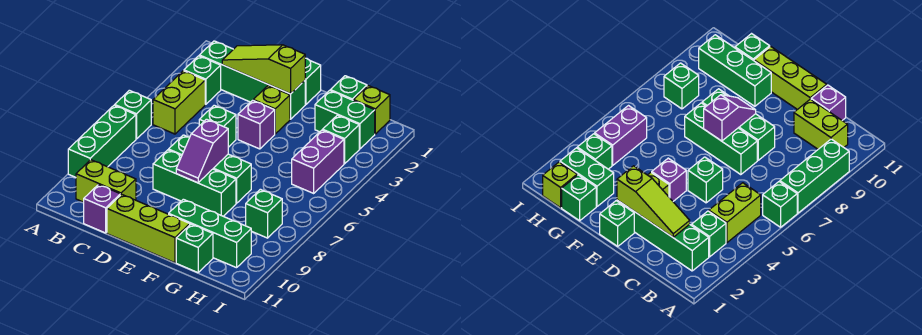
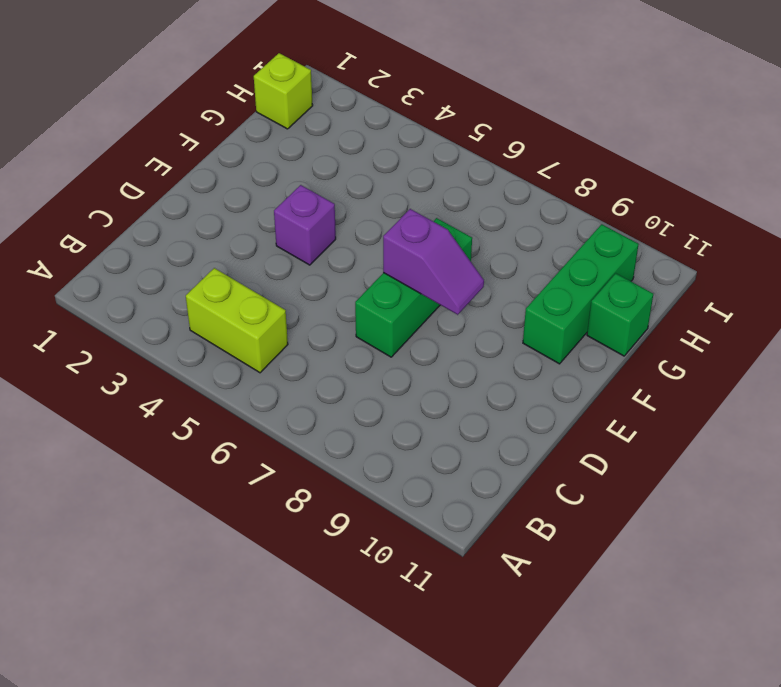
none -> green 1x1 brick [115,90,151,139]
none -> green 1x3 brick [68,105,136,177]
none -> green 1x4 brick [199,41,305,119]

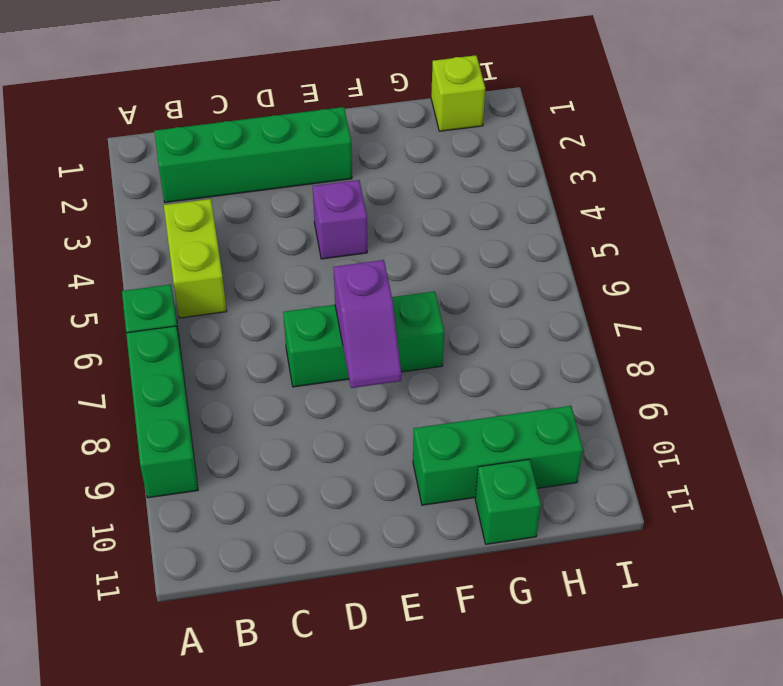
none -> green 1x1 brick [184,56,221,104]
none -> lime 1x2 brick [76,160,136,202]
none -> purple 1x1 brick [84,185,120,233]

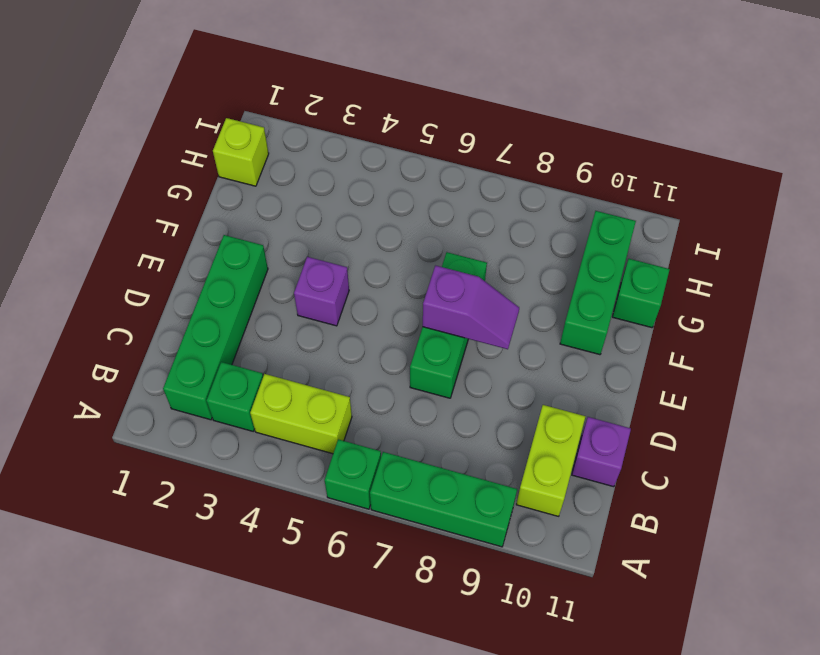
none -> green 1x1 brick [199,105,236,147]
none -> green 1x3 brick [153,150,236,216]
none -> lime 1x3 brick [107,194,190,263]

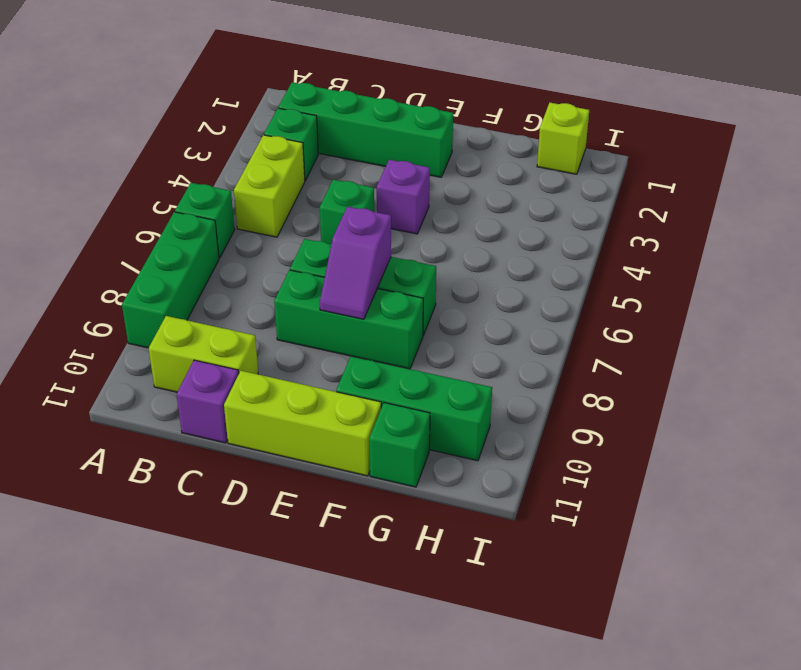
none -> green 1x1 brick [305,58,321,104]
none -> lime 1x1 brick [253,86,290,134]
none -> green 1x1 brick [330,76,367,100]

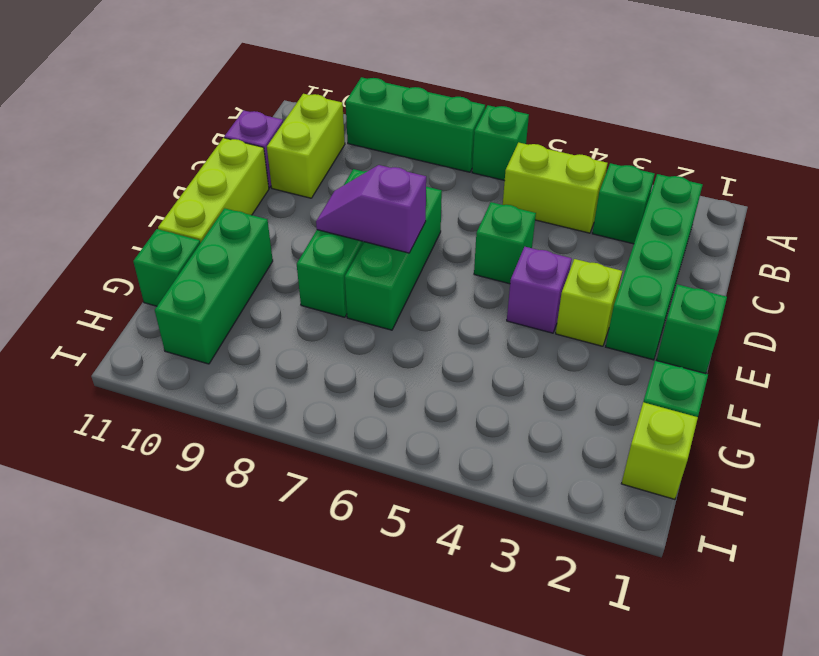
none -> green 1x2 brick [315,90,375,149]
none -> green 1x1 brick [323,115,359,164]
none -> purple 1x2 brick [292,130,344,193]

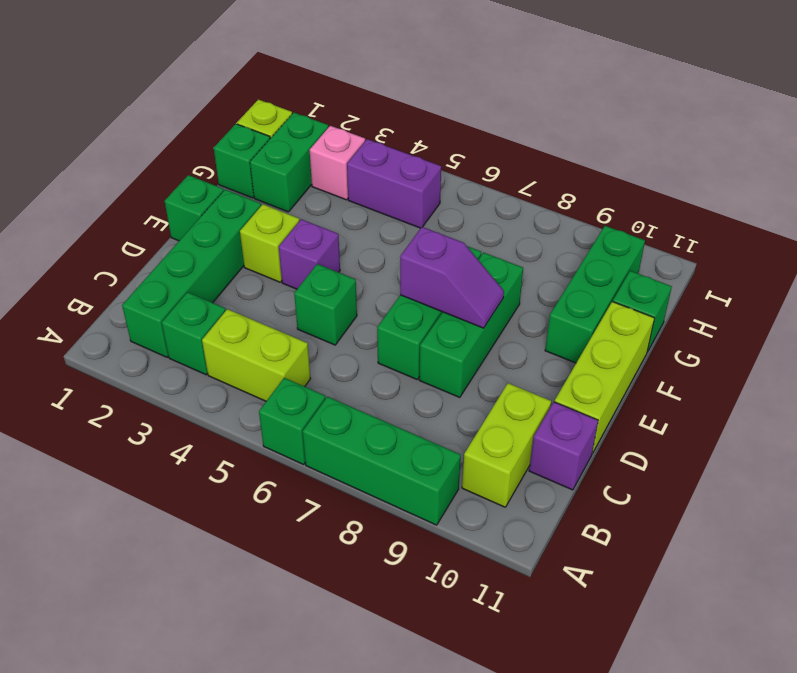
pink 1x1 brick [310,126,365,200] -> green 1x1 brick [323,115,359,164]
none -> green 1x1 brick [246,189,282,238]
none -> lime 1x3 slope [222,45,305,94]

